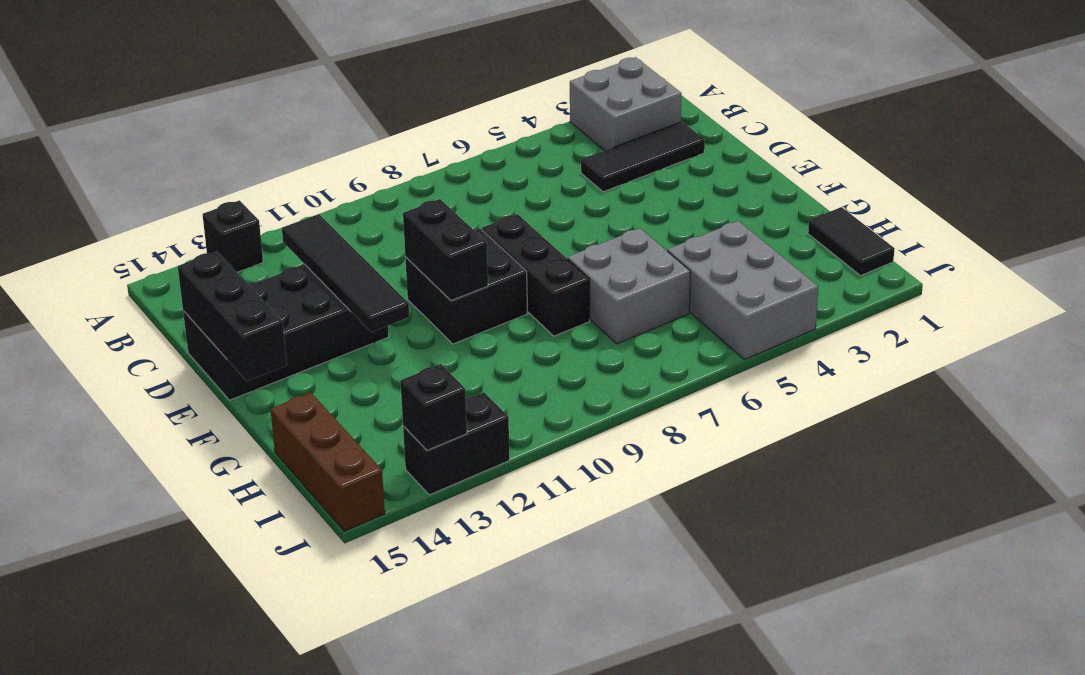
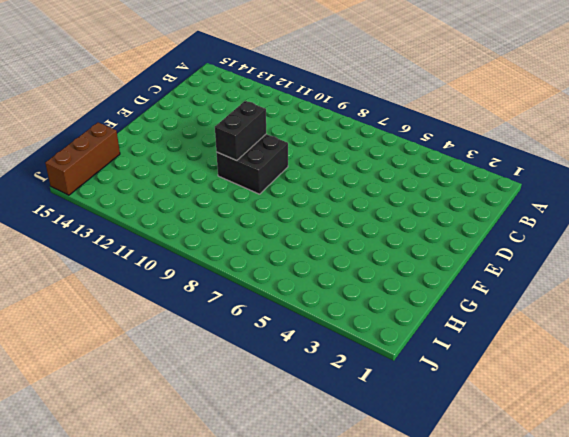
none -> grey 2x2 brick [570,57,682,151]
none -> black 1x1 brick [202,200,263,272]
none -> black 1x3 tile [581,122,705,192]

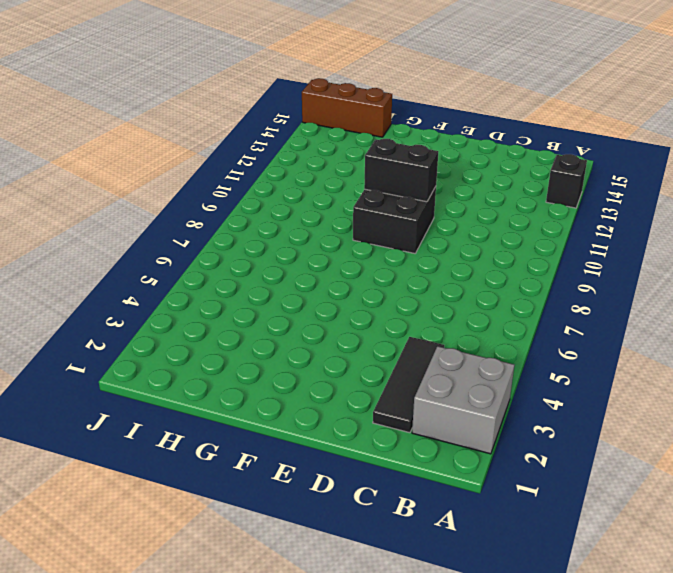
none -> black 2x4 brick [183,265,389,400]
none -> black 1x3 brick [482,214,590,336]
none -> grey 2x2 brick [568,228,690,344]

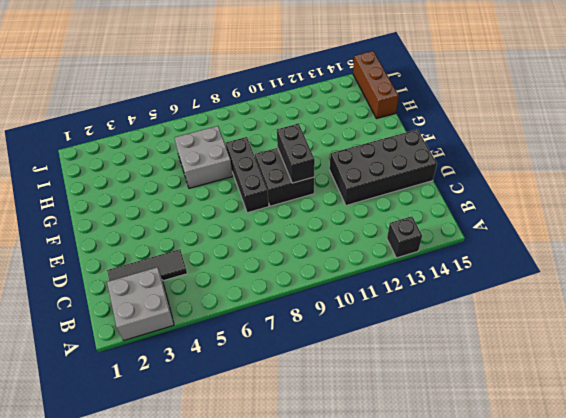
none -> black 1x2 tile [808,207,895,276]
none -> grey 2x3 brick [667,221,818,360]
none -> black 1x2 brick [403,392,510,495]

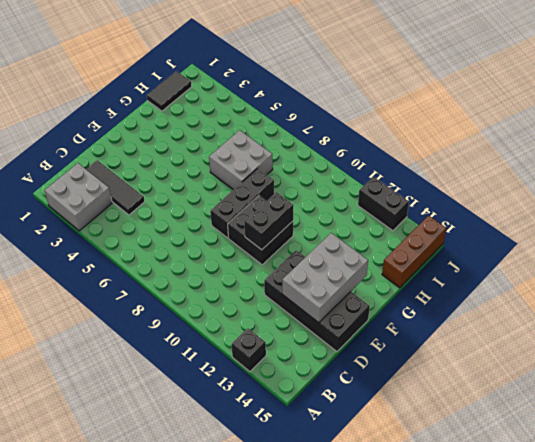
grey 2x3 brick [282,233,368,323] -> grey 2x3 brick moved to [667,221,818,360]
none -> black 1x4 tile [282,214,409,332]
none -> black 1x3 brick [178,251,287,381]
none -> black 1x1 brick [400,364,467,450]

